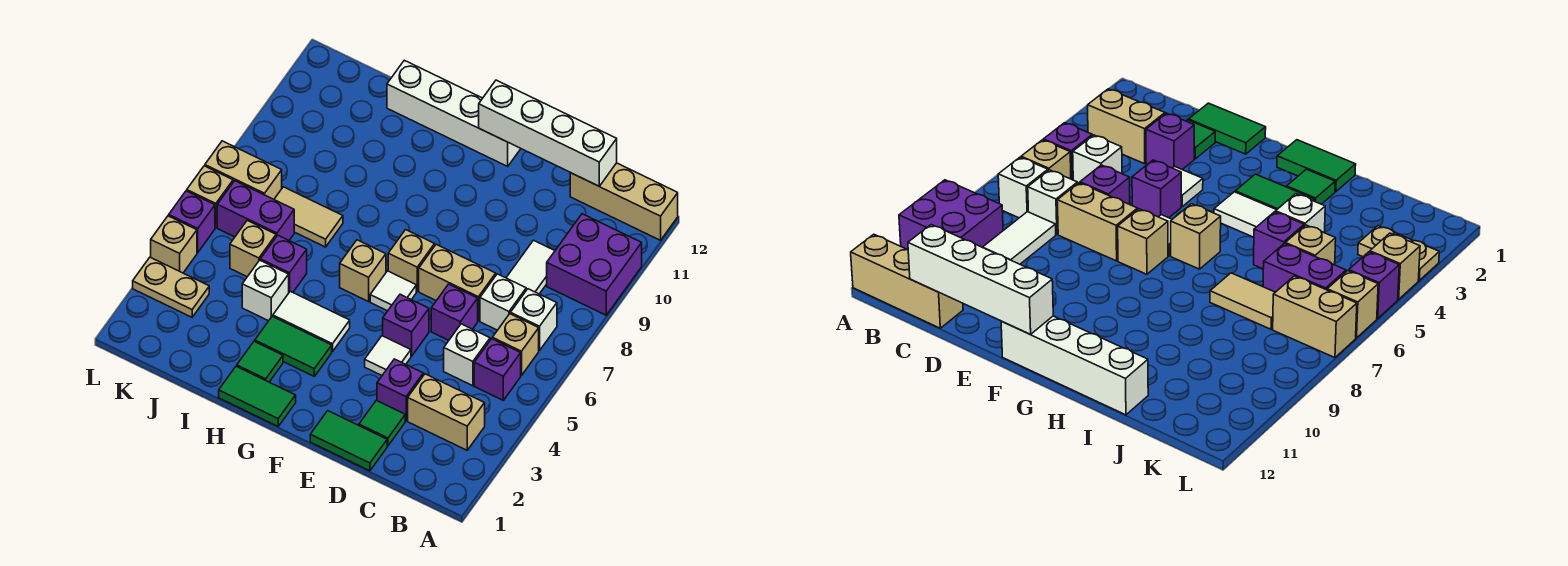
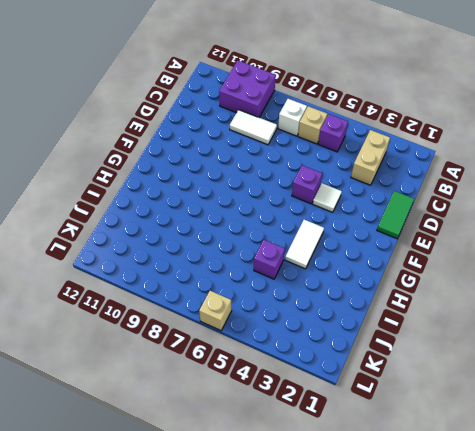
none -> tan 1x3 brick [570,163,678,240]
none -> white 1x1 brick [444,324,490,386]
none -> white 1x1 brick [480,274,526,330]
none -> green 1x1 tile [359,400,405,446]

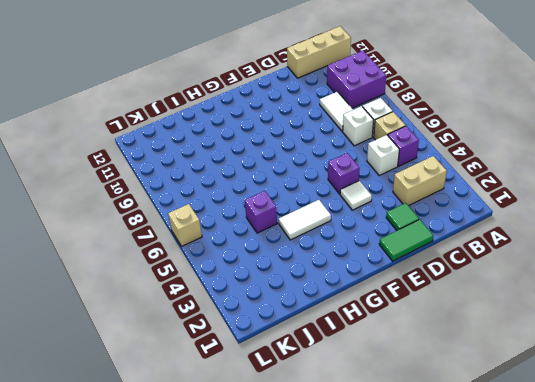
none -> purple 1x1 brick [377,359,423,421]
none -> purple 1x1 brick [431,284,478,340]
none -> tan 1x2 brick [419,244,496,321]
none -> white 1x1 tile [370,271,416,311]

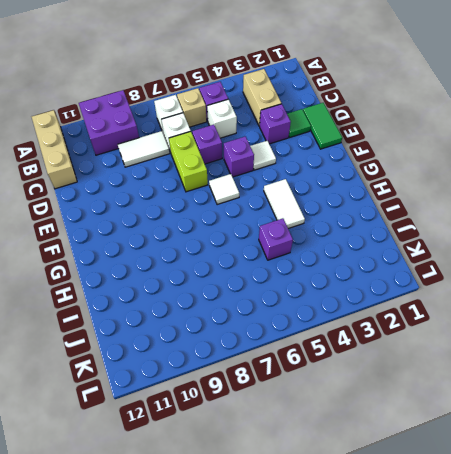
lime 1x2 brick [169,132,208,192] -> tan 1x2 brick [419,244,496,321]
none -> tan 1x1 brick [388,230,435,291]
none -> white 1x4 brick [387,60,521,166]
none -> green 1x2 tile [219,366,296,426]
none -> green 1x2 tile [255,316,332,376]

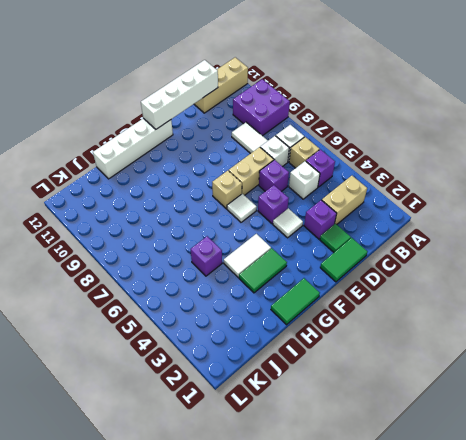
none -> tan 1x1 brick [340,240,386,302]
none -> green 1x1 tile [237,341,283,382]
none -> white 1x1 brick [242,260,289,321]
none -> tan 1x2 tile [274,187,343,247]

